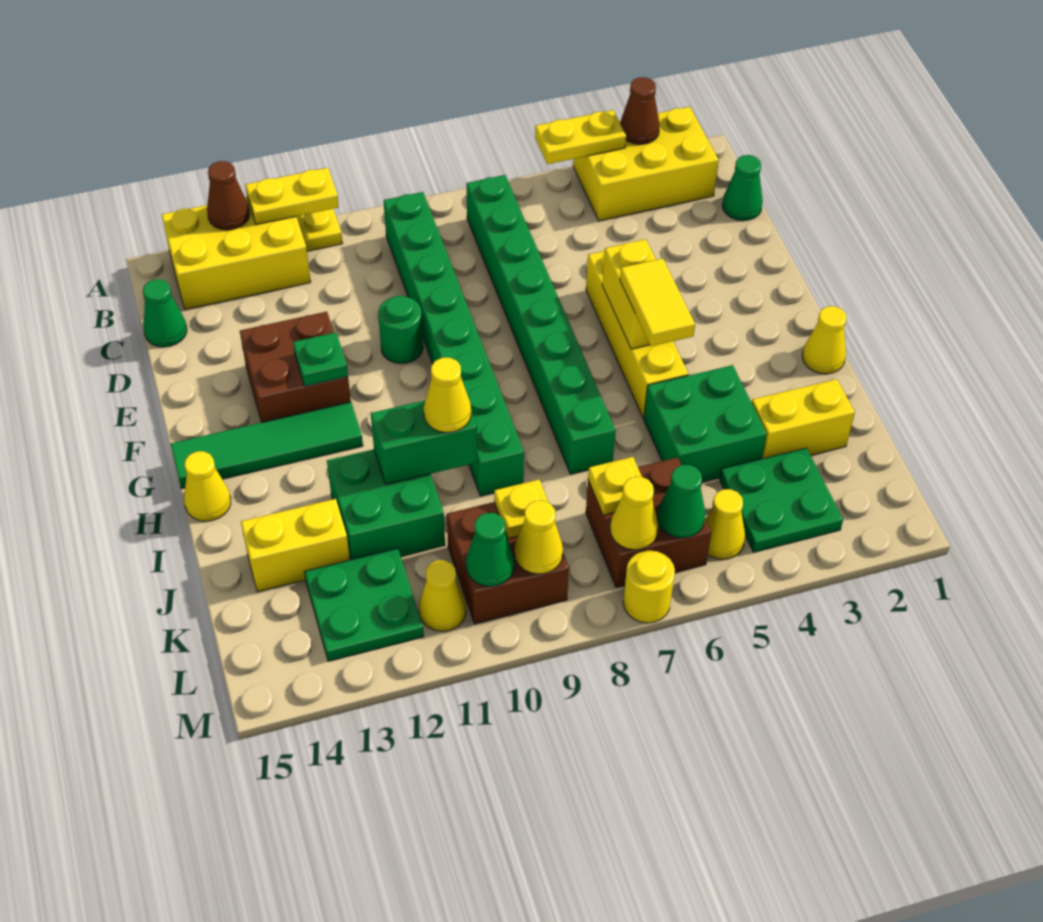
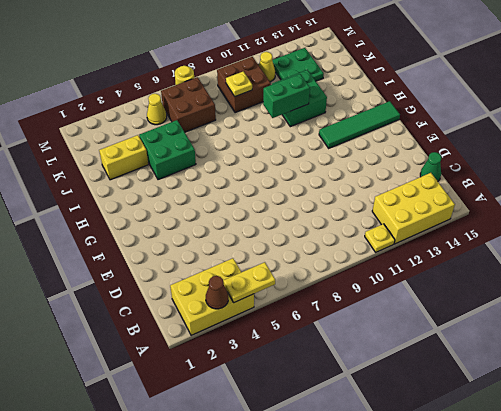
none -> green 1x8 brick [466,175,615,474]
none -> green 1x8 brick [384,192,524,496]
none -> green 1x1 cone [722,155,763,221]
none -> yellow 1x4 brick [586,251,688,418]

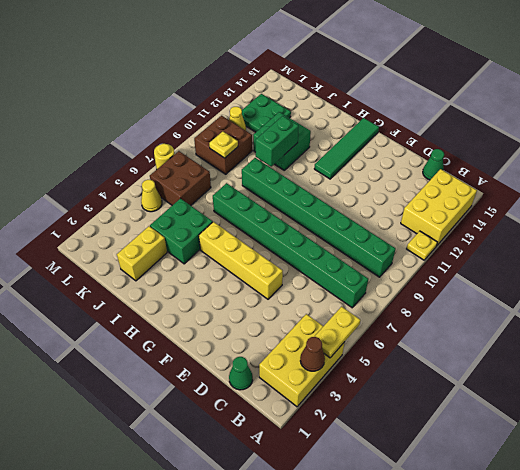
none -> green 1x1 round brick [378,296,423,364]
none -> brown 2x2 brick [240,312,351,422]
none -> yellow 1x1 cone [802,306,847,374]
none -> yellow 1x1 cone [184,451,231,521]

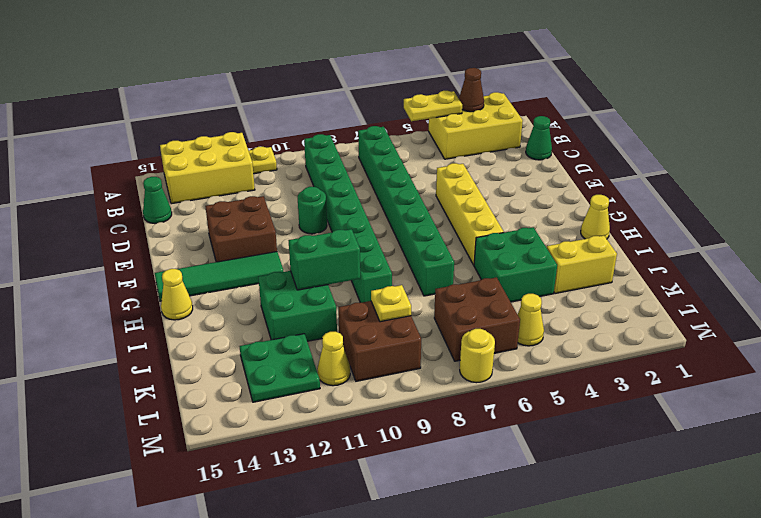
none -> yellow 1x2 brick [241,499,350,592]
none -> green 2x2 plate [719,448,843,552]
none -> yellow 1x2 plate [246,168,339,225]
none -> brown 1x1 cone [207,161,250,230]

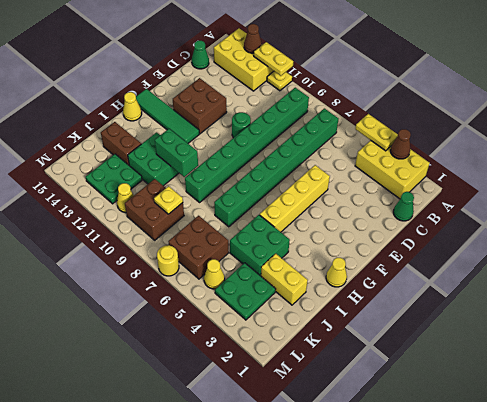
brown 1x2 brick [101,122,141,165] -> yellow 1x2 brick [241,499,350,592]
none -> yellow 1x2 brick [602,239,656,349]
none -> green 1x1 plate [293,332,348,386]
none -> yellow 1x1 plate [588,457,642,515]
none -> green 1x1 cone [657,465,705,538]

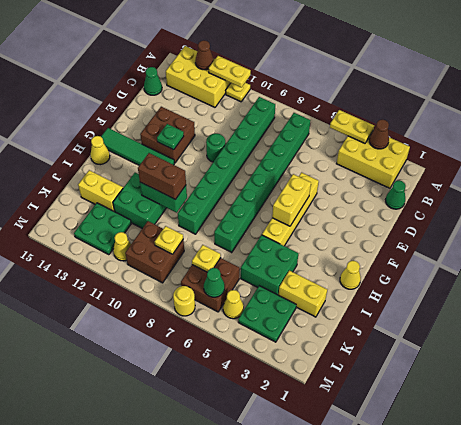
brown 1x2 brick [138,153,186,200] -> yellow 1x1 cone [424,358,471,433]
none -> yellow 1x1 cone [610,477,658,550]
none -> yellow 1x1 cone [515,500,563,574]
none -> green 1x1 cone [466,513,514,586]
none -> yellow 1x2 tile [620,258,695,346]

